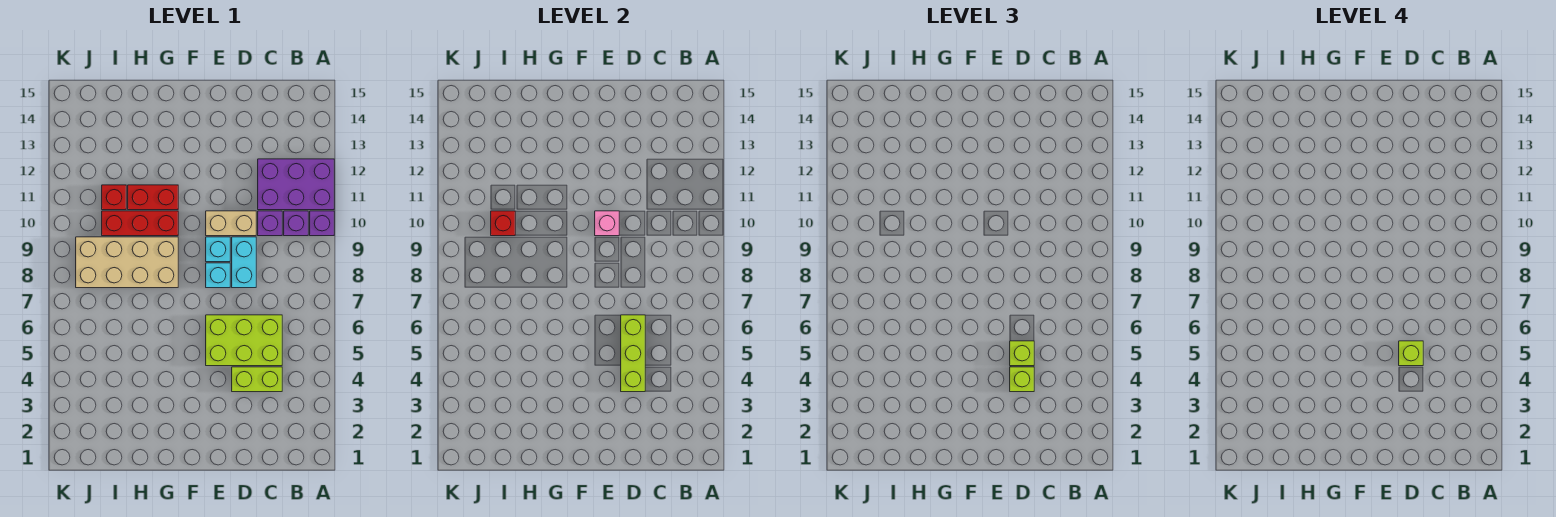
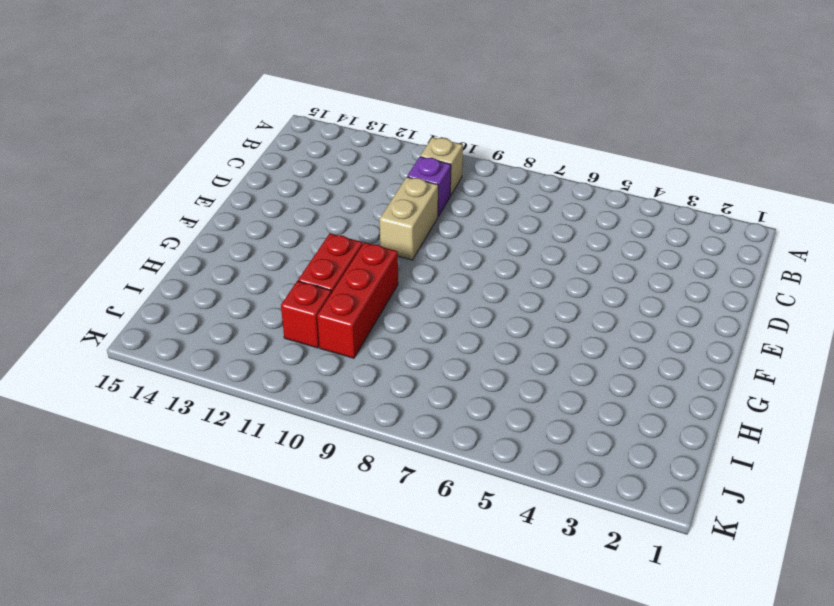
tan 1x1 brick [420,137,463,196] -> purple 1x1 brick [284,211,308,236]
none -> purple 1x1 brick [310,211,334,236]
none -> purple 2x3 brick [258,159,334,210]
none -> lime 1x2 brick [232,367,282,392]

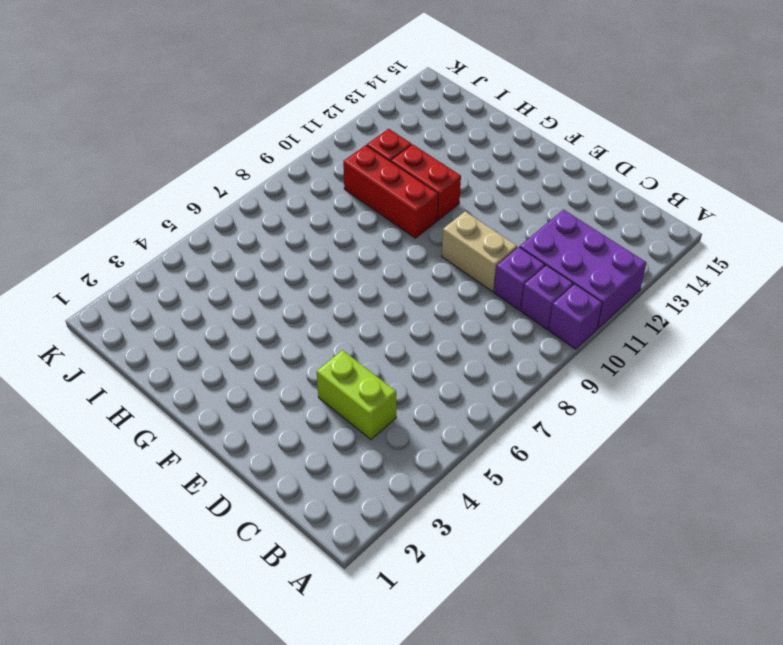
none -> lime 2x3 brick [206,315,282,366]
none -> cyan 1x2 brick [232,237,256,288]
none -> cyan 1x1 brick [206,263,230,288]

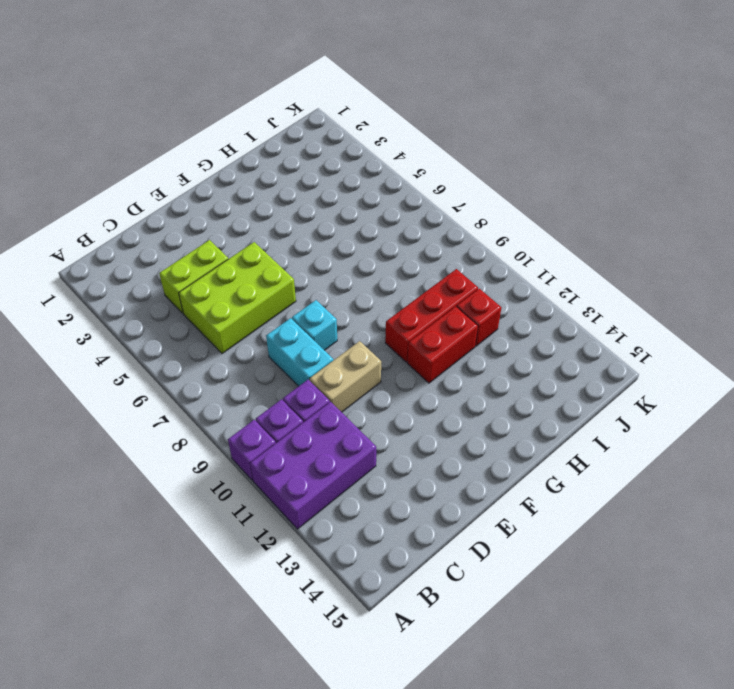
none -> cyan 1x1 brick [206,237,230,262]
none -> tan 2x4 brick [76,237,178,288]
none -> lime 1x3 brick [621,315,645,392]

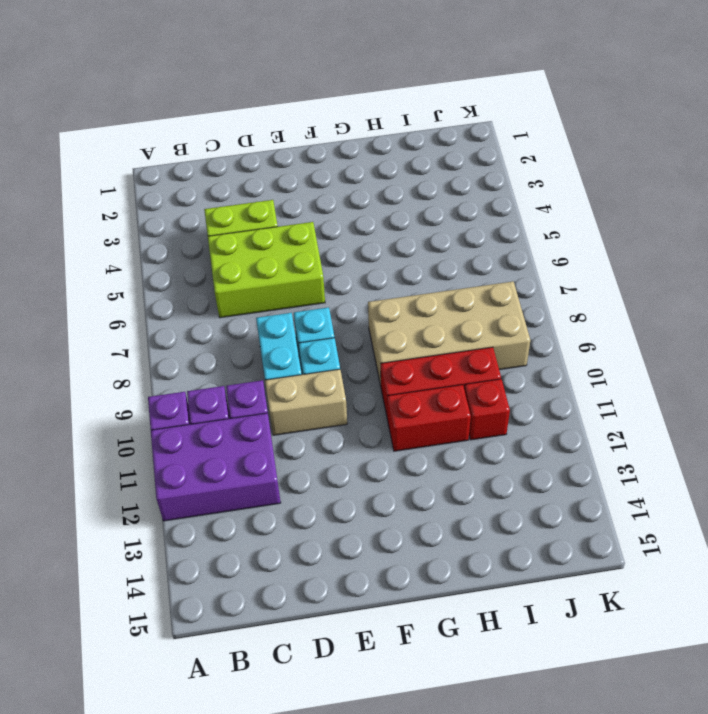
none -> lime 1x3 brick [621,315,645,392]
none -> pink 1x1 brick [595,211,619,236]
none -> red 1x1 brick [491,211,515,236]

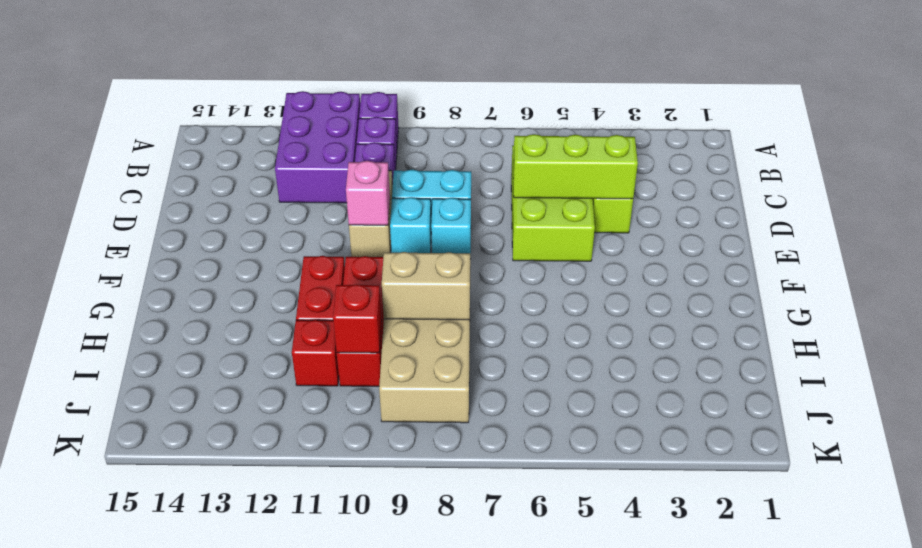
tan 1x2 brick [382,252,470,320] -> none
none -> lime 1x1 brick [1010,367,1034,392]
none -> lime 1x1 brick [1010,341,1034,366]
none -> lime 1x1 brick [1399,341,1423,366]

